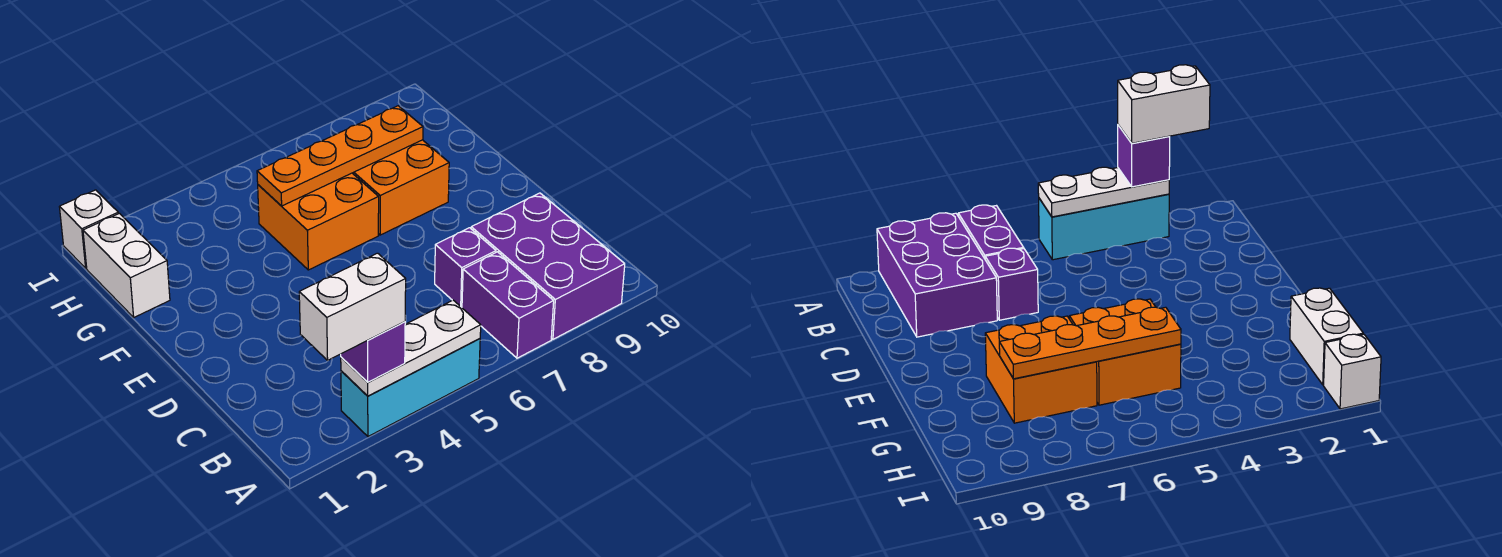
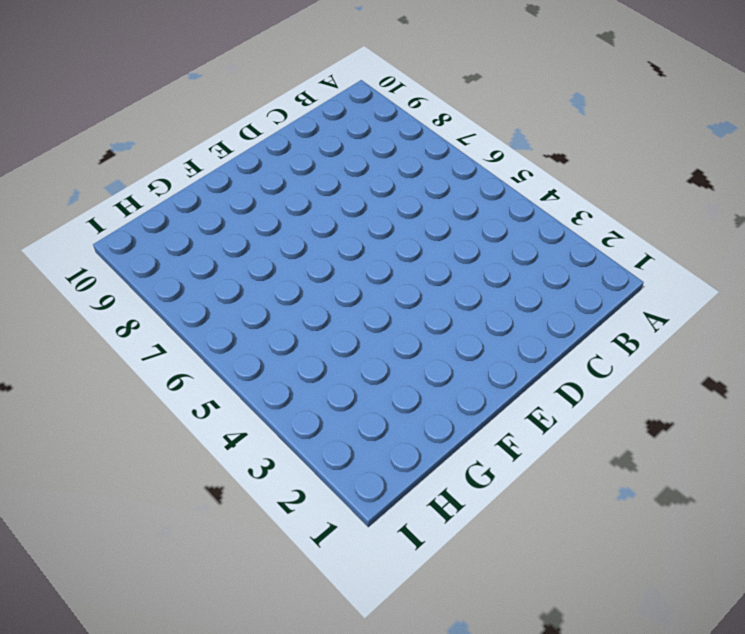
none -> cyan 1x3 brick [341,339,480,437]
none -> purple 1x2 brick [462,252,554,358]
none -> purple 2x3 brick [471,193,625,339]

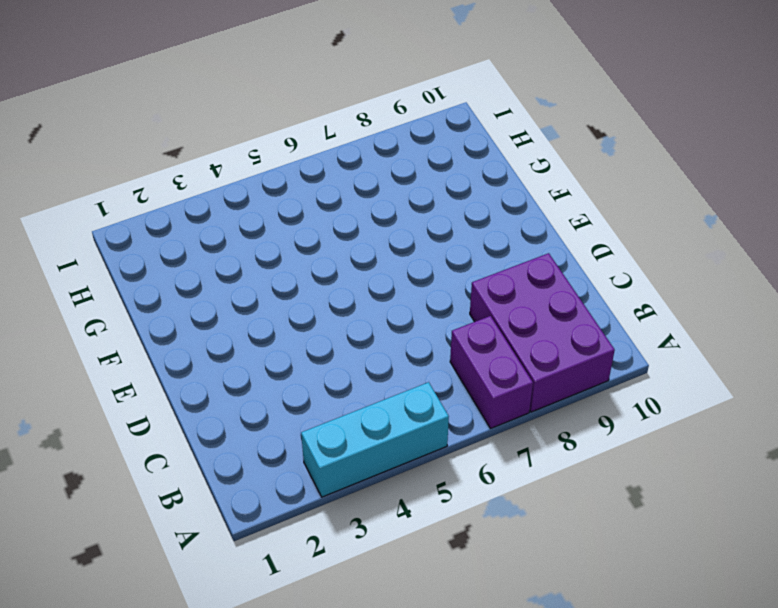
none -> purple 1x1 brick [435,228,496,307]
none -> orange 2x2 brick [258,173,379,270]
none -> orange 2x2 brick [353,140,449,235]

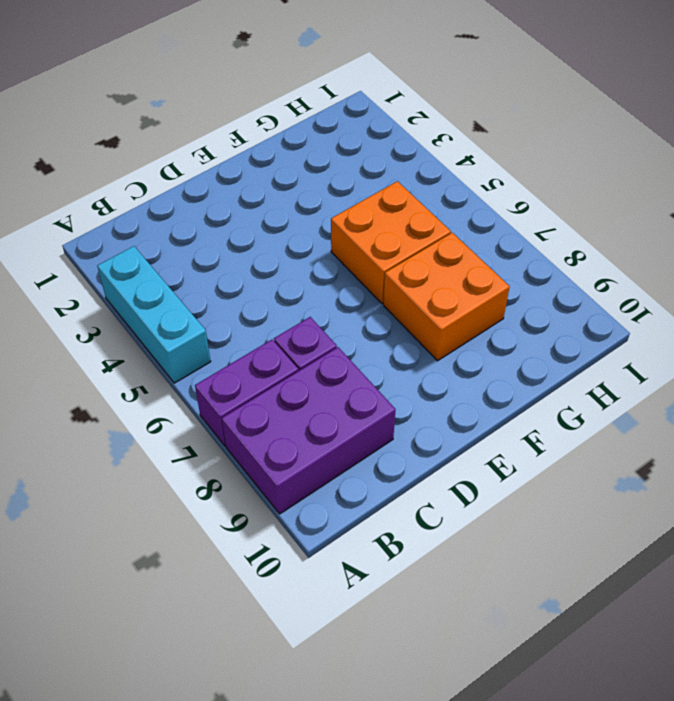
none -> white 1x2 brick [83,213,170,317]
none -> white 1x1 brick [60,190,118,268]
none -> white 1x3 plate [341,300,481,396]

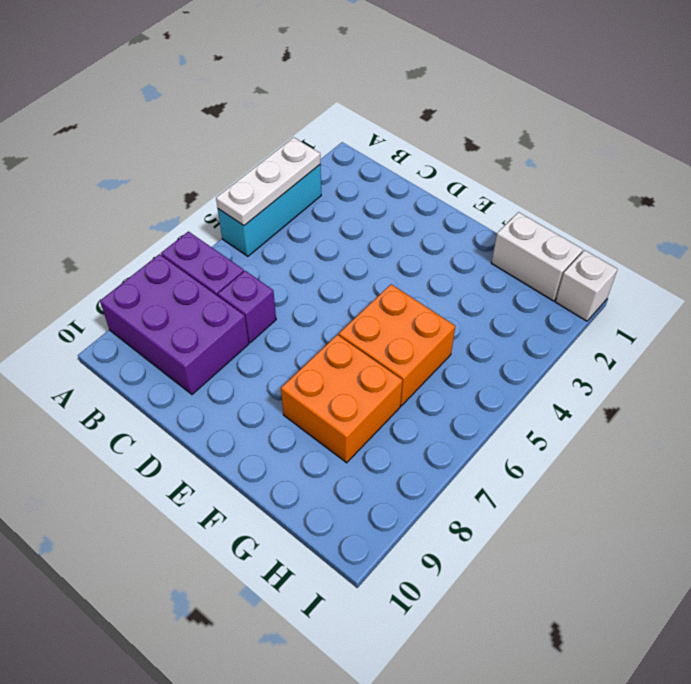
none -> orange 1x4 plate [257,106,423,206]
none -> purple 1x1 brick [341,322,405,382]
none -> white 1x2 brick [299,253,406,360]

